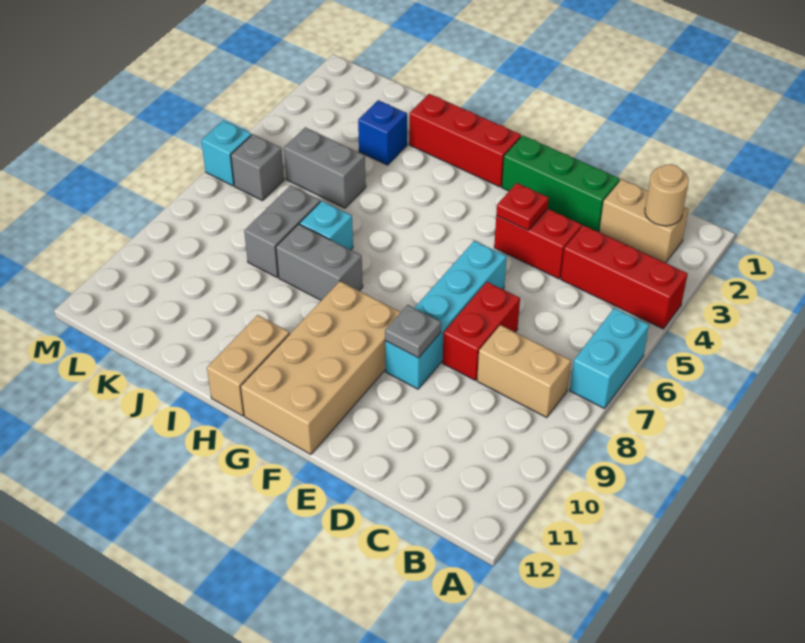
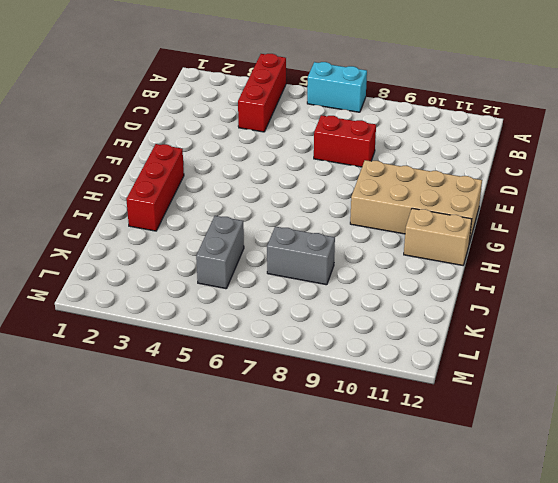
none -> tan 1x2 brick [599,179,689,263]
none -> tan 1x2 brick [477,325,571,418]
none -> green 1x3 brick [502,136,620,231]

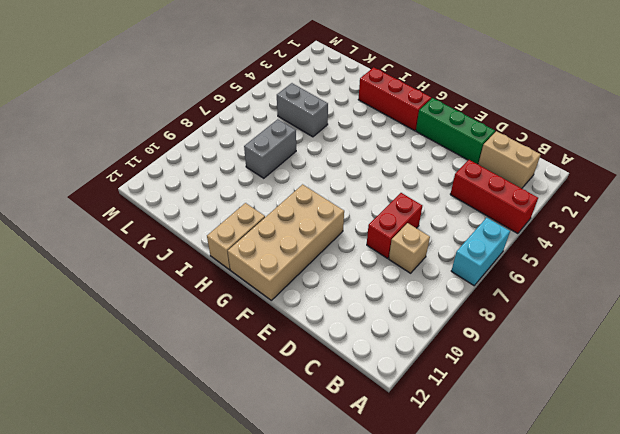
tan 1x1 brick [389,223,430,273] -> tan 1x2 brick [477,325,571,418]
none -> red 1x2 brick [494,209,582,279]
none -> cyan 1x4 brick [385,241,507,389]
none -> grey 1x2 brick [276,224,363,300]

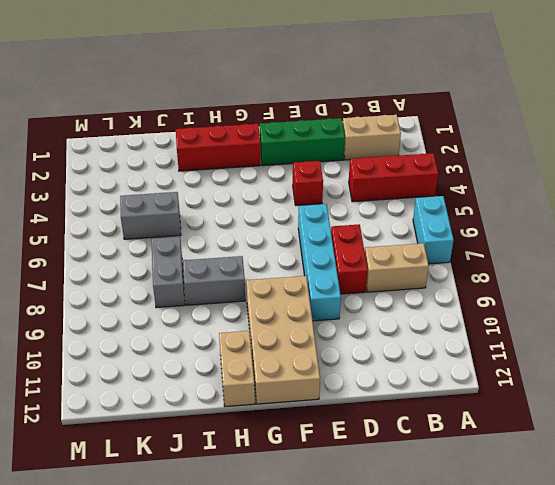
red 1x1 brick [293,161,323,205] -> red 1x2 brick [494,209,582,279]
none -> cyan 1x1 brick [300,201,353,250]
none -> blue 1x1 brick [358,100,407,165]
none -> grey 1x1 brick [231,134,284,201]

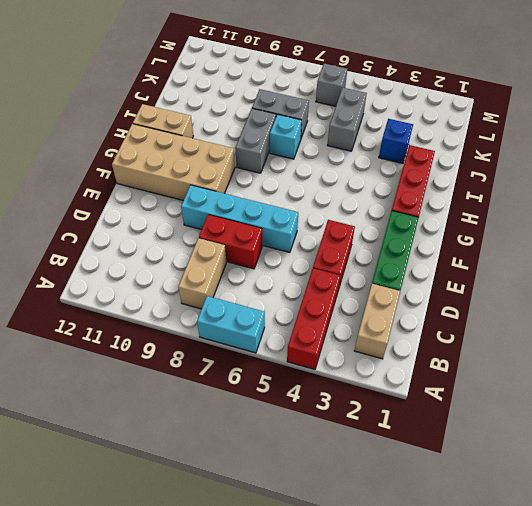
none -> cyan 1x1 brick [201,120,252,186]
none -> tan 1x1 round brick [645,164,689,226]
none -> red 1x1 plate [496,183,549,230]

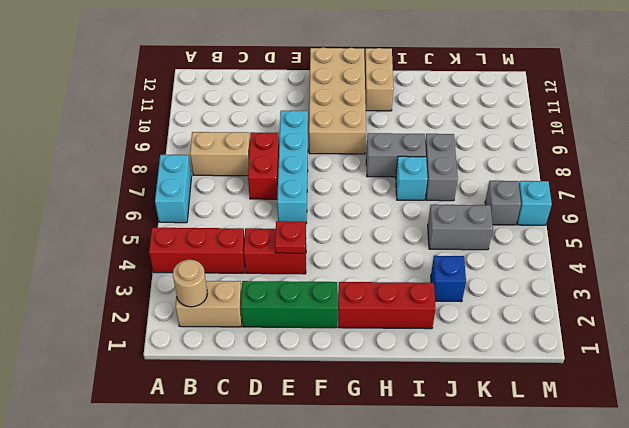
none -> grey 1x1 plate [385,305,441,358]

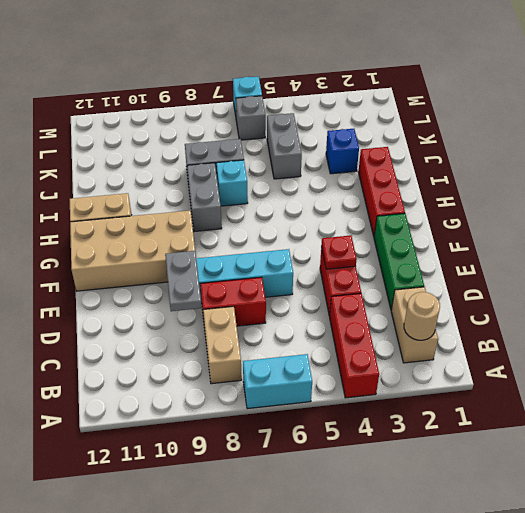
grey 1x2 plate [165,251,201,311] -> grey 1x1 plate [385,305,441,358]

